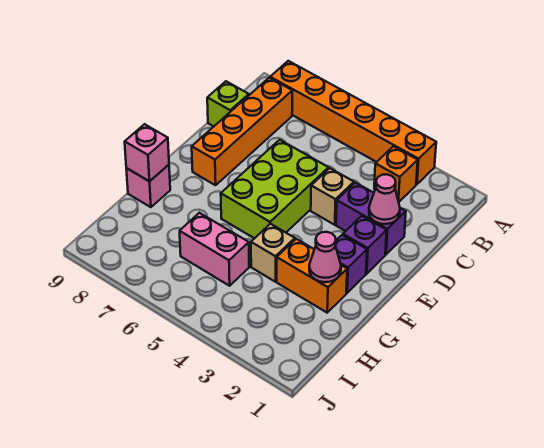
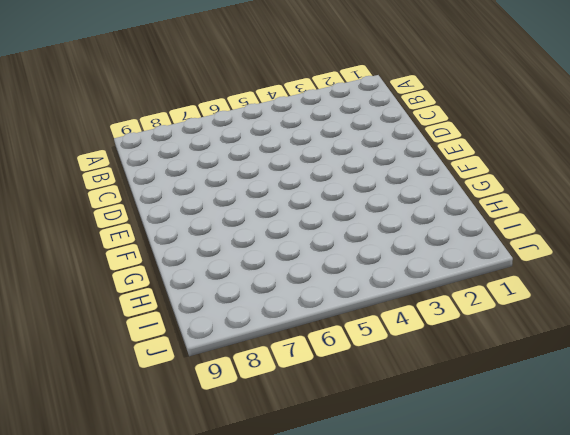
none -> orange 1x6 brick [270,61,436,184]
none -> orange 1x1 brick [374,146,418,202]
none -> orange 1x4 brick [192,78,292,185]

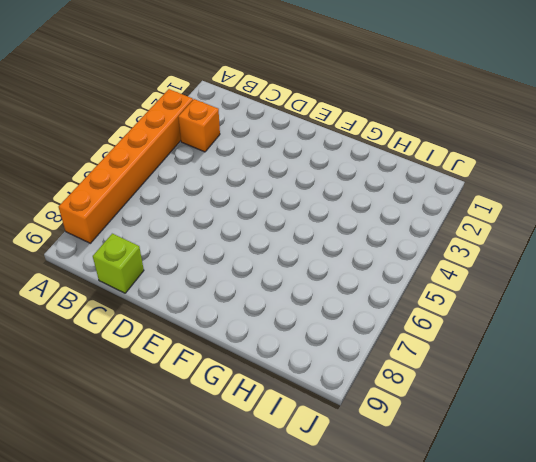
none -> orange 1x4 brick [192,78,292,185]
none -> purple 1x2 brick [336,183,406,254]
none -> tan 1x1 brick [311,168,354,225]

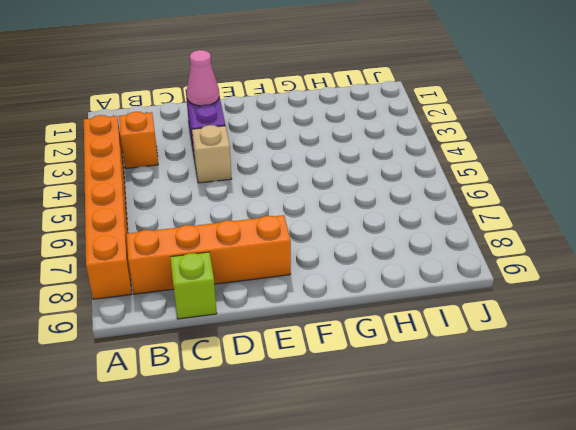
none -> lime 2x3 brick [221,140,329,238]
none -> purple 1x1 brick [343,216,387,274]
none -> purple 1x1 brick [336,235,367,293]

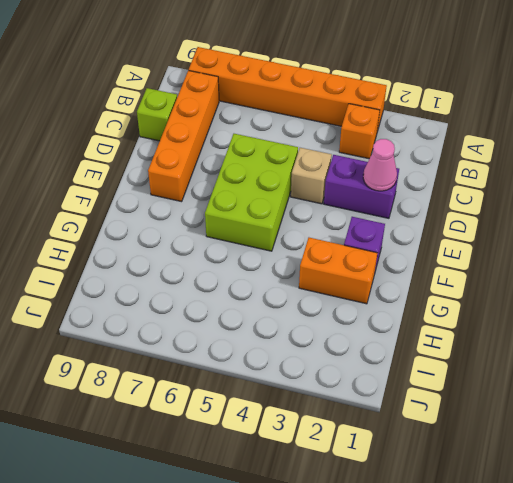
none -> purple 1x1 brick [343,216,387,274]
none -> tan 1x1 brick [251,224,295,282]
none -> pink 1x1 brick [126,165,170,207]

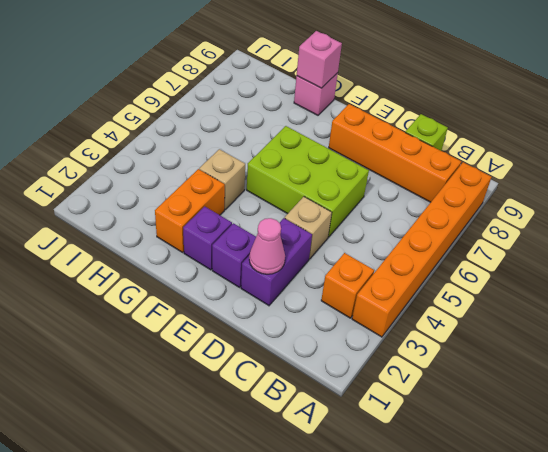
none -> pink 1x2 brick [180,213,249,286]
none -> pink 1x1 cone [309,232,341,282]

